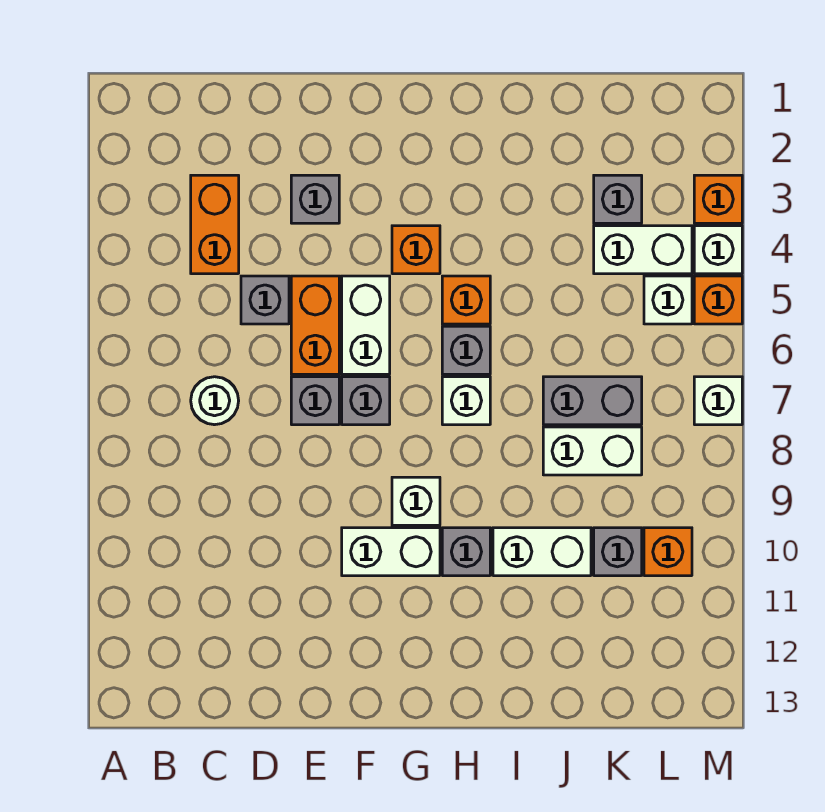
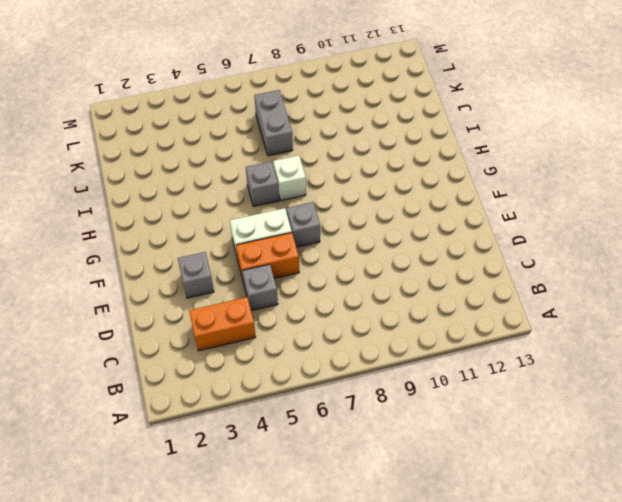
none -> white 1x1 round brick [191,377,239,425]
none -> grey 1x1 brick [291,377,339,425]
none -> white 1x2 brick [342,528,440,576]

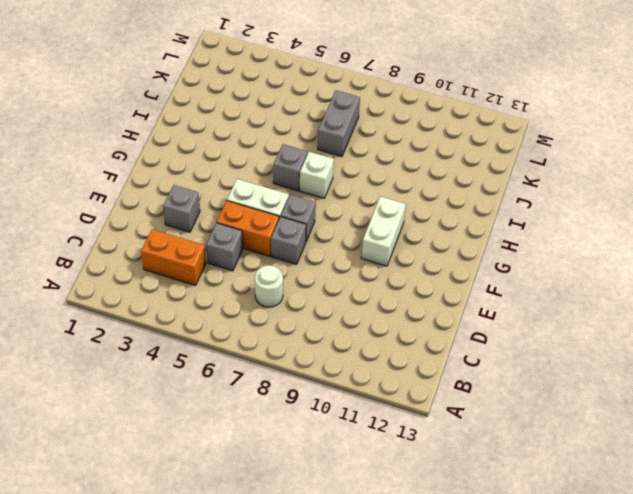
none -> orange 1x1 brick [392,226,440,274]
none -> white 1x1 brick [392,477,440,525]
none -> orange 1x1 brick [442,276,490,324]

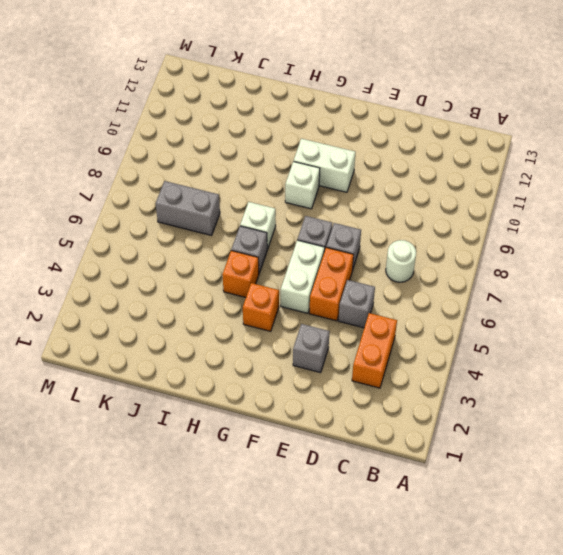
none -> grey 1x1 brick [442,528,490,576]
none -> white 1x2 brick [493,528,591,576]
none -> white 1x2 brick [543,427,642,475]

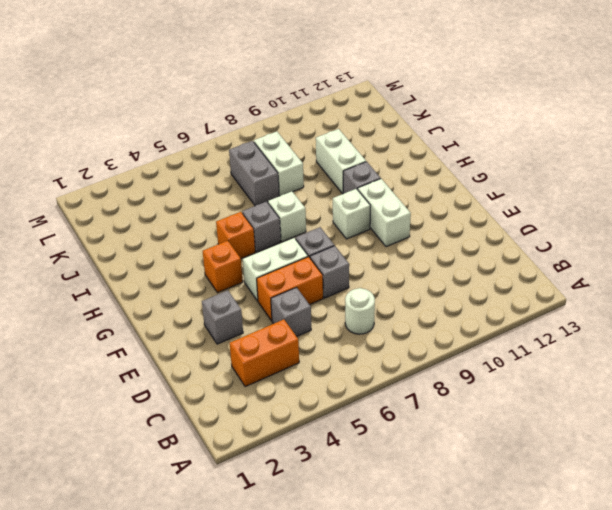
none -> grey 1x1 brick [594,175,642,223]
none -> white 1x2 brick [594,226,692,274]
none -> grey 1x1 brick [594,528,642,576]

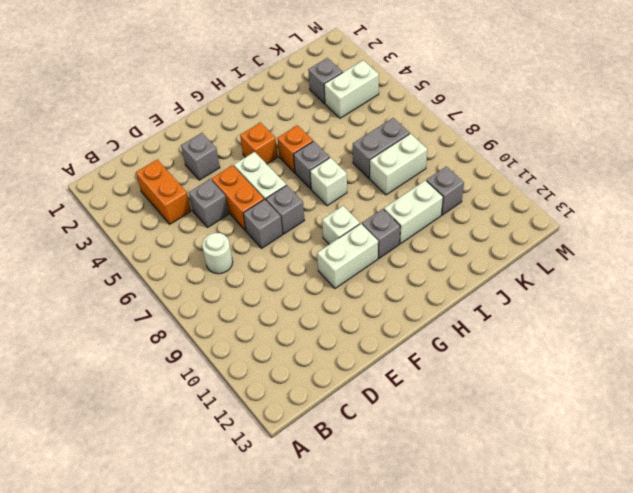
none -> white 1x1 brick [644,276,692,324]
none -> orange 1x1 brick [644,528,692,576]
none -> orange 1x1 brick [694,175,742,223]

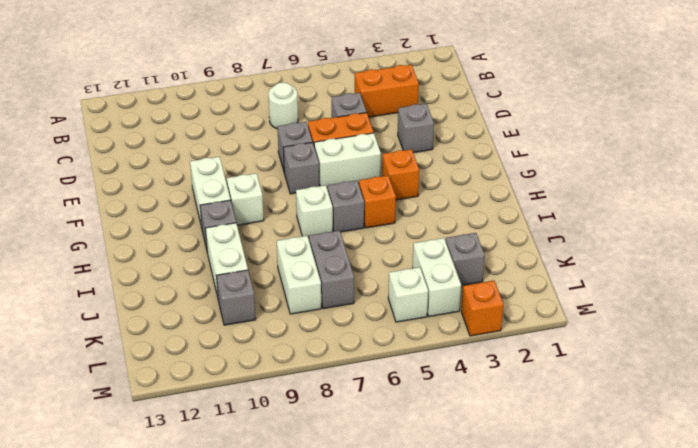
none -> orange 1x1 brick [644,528,692,576]
none -> white 1x1 brick [694,226,742,274]
none -> orange 1x1 brick [694,276,742,324]

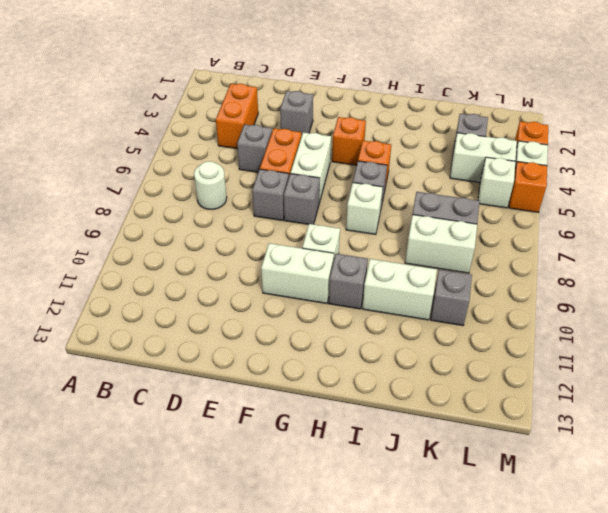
none -> orange 1x1 brick [644,528,692,576]
none -> white 1x1 brick [694,377,742,425]

